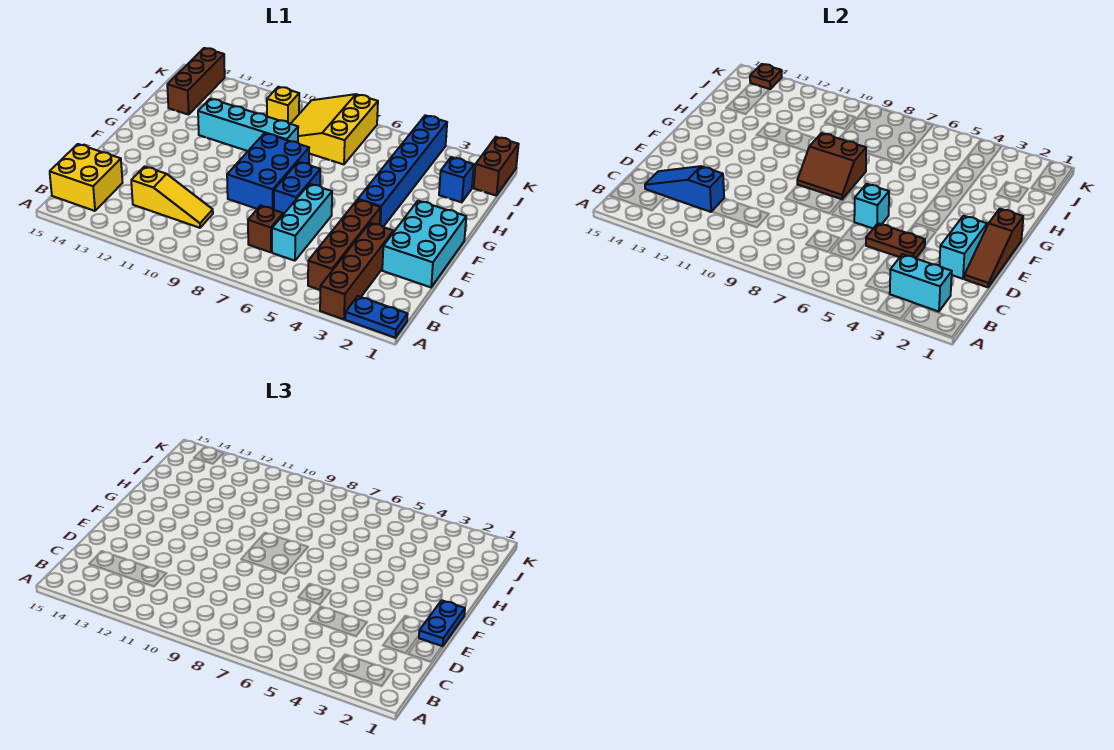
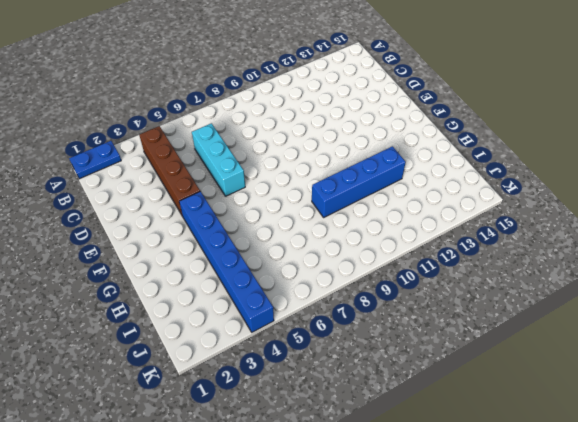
blue 1x4 brick [312,146,406,217] -> cyan 1x4 brick [198,99,298,151]
none -> brown 1x4 brick [320,223,393,319]
none -> yellow 2x2 brick [50,144,123,211]
none -> brown 1x1 brick [248,205,283,252]

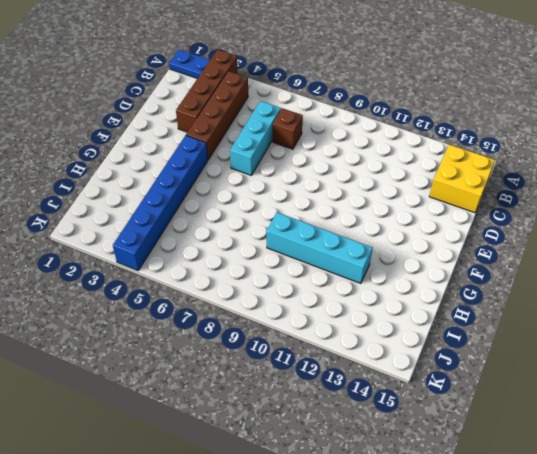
none -> yellow 1x3 slope [131,166,213,228]
none -> cyan 2x3 brick [382,201,466,287]
none -> blue 1x2 brick [274,162,320,214]

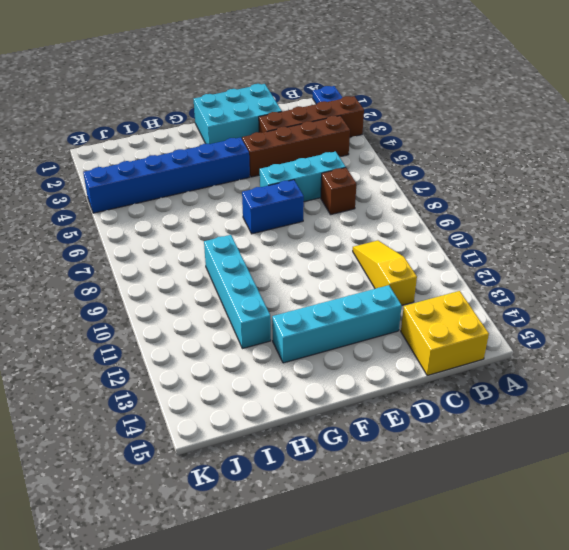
cyan 1x4 brick [272,285,402,363] -> none
none -> blue 2x3 brick [227,133,309,210]
none -> blue 1x1 brick [439,157,474,202]
none -> yellow 3x3 slope [291,94,378,164]

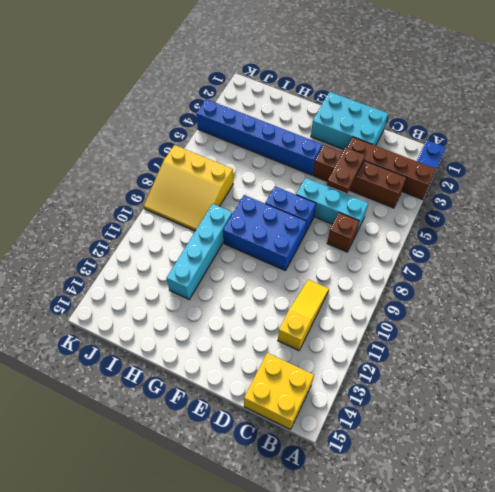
none -> blue 1x1 brick [439,157,474,202]
none -> brown 1x3 brick [167,48,225,115]
none -> brown 1x2 brick [474,137,519,196]

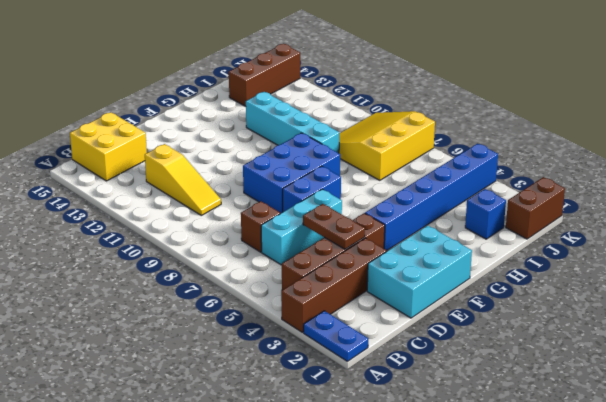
none -> yellow 1x1 brick [267,87,299,124]
none -> cyan 1x2 brick [890,254,952,312]
none -> blue 1x3 slope [645,166,724,212]

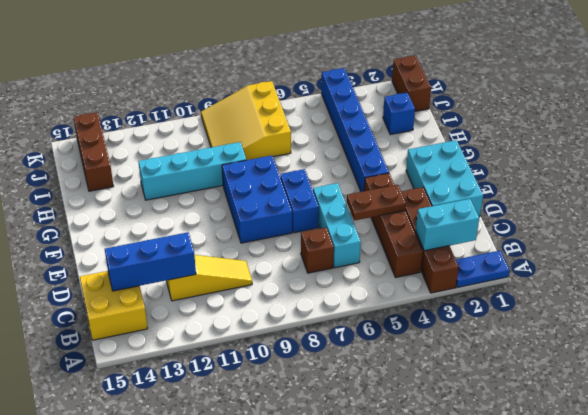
blue 1x3 brick [105,232,196,291] -> blue 1x3 slope [645,166,724,212]
none -> yellow 1x1 brick [267,87,299,124]
none -> brown 1x3 slope [964,209,1023,287]
none -> cyan 1x2 brick [939,216,987,279]

